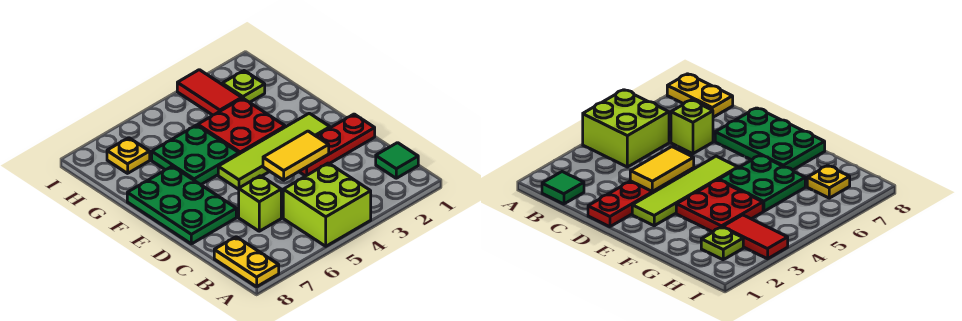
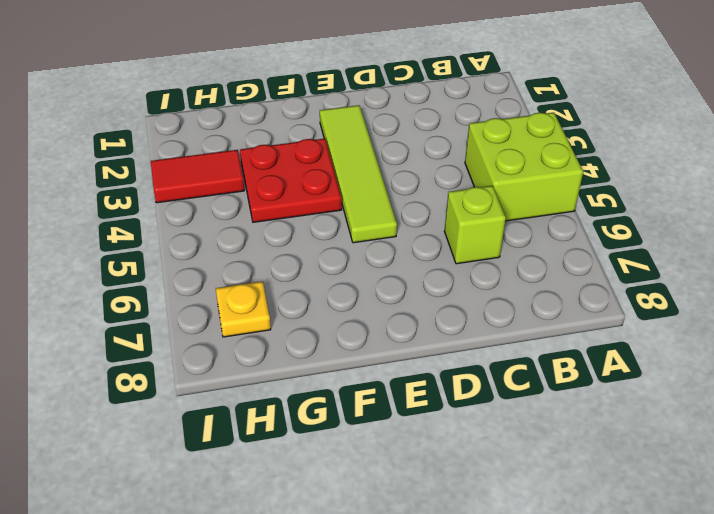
none -> yellow 1x2 plate [214,237,279,287]
none -> green 1x1 tile [376,143,418,178]
none -> red 1x3 plate [299,114,375,176]

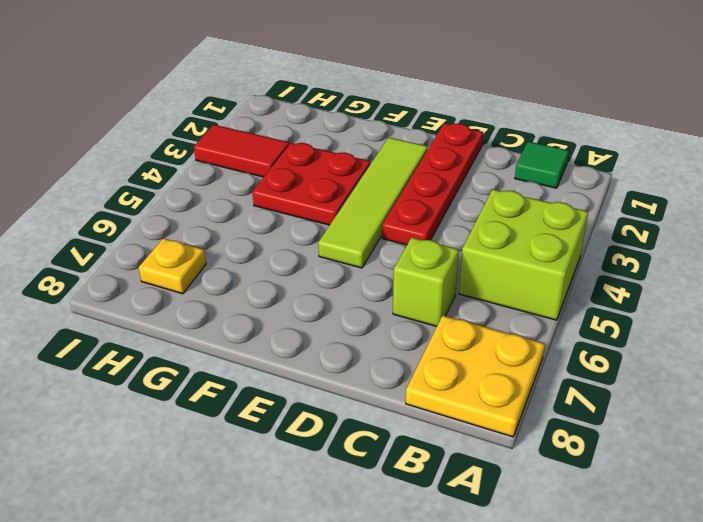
yellow 2x2 plate [406,315,545,437] -> yellow 1x2 plate [214,237,279,287]
red 1x4 plate [382,123,483,245] -> red 1x3 plate [299,114,375,176]
none -> green 2x3 plate [127,166,236,244]
none -> green 2x2 plate [152,125,239,184]
none -> lime 1x1 plate [222,71,265,102]

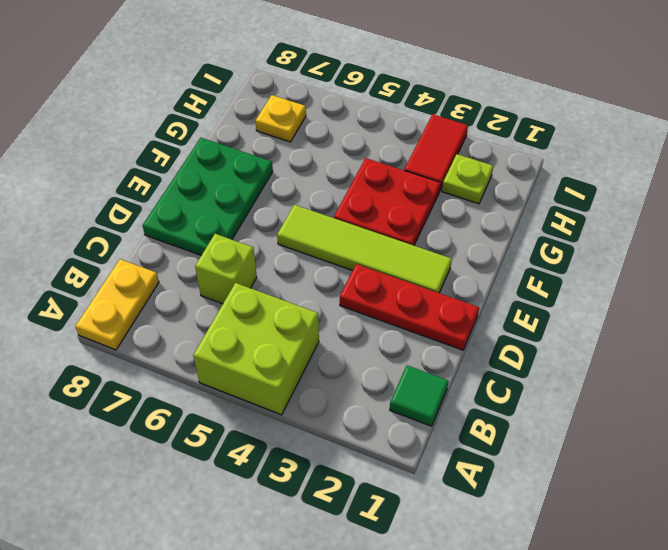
none -> green 2x2 plate [152,125,239,184]
none -> yellow 1x2 tile [263,131,329,180]

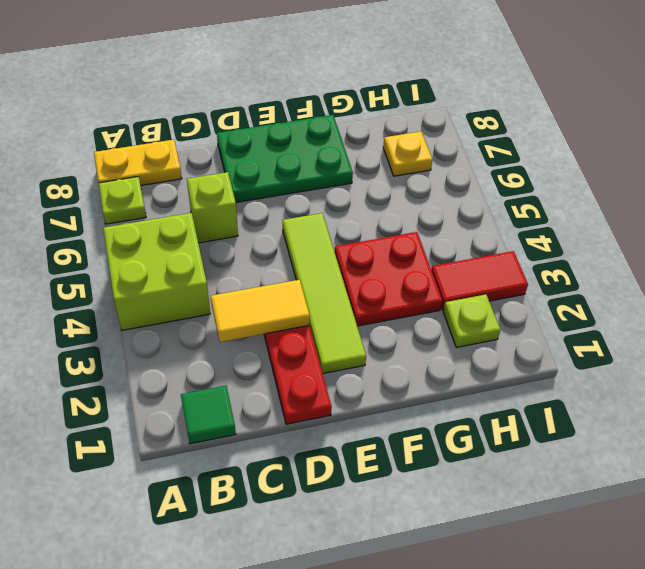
lime 1x1 plate [98,177,146,224] -> none
yellow 1x2 tile [211,280,310,342] -> yellow 1x2 tile turned to [263,131,329,180]
none -> green 2x2 plate [152,125,239,184]

